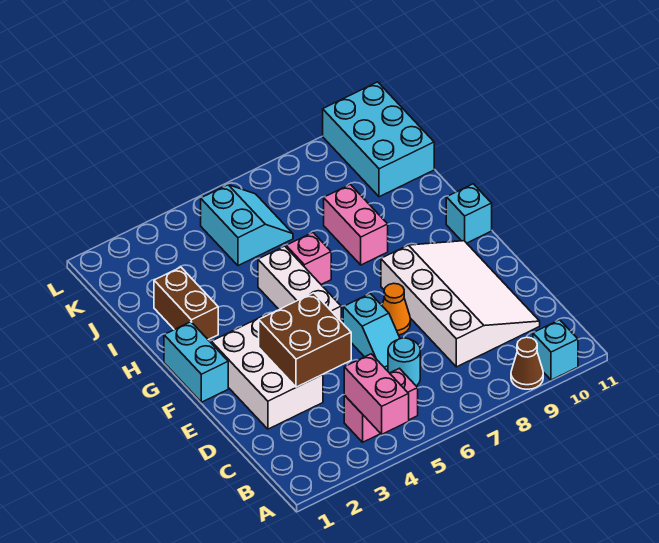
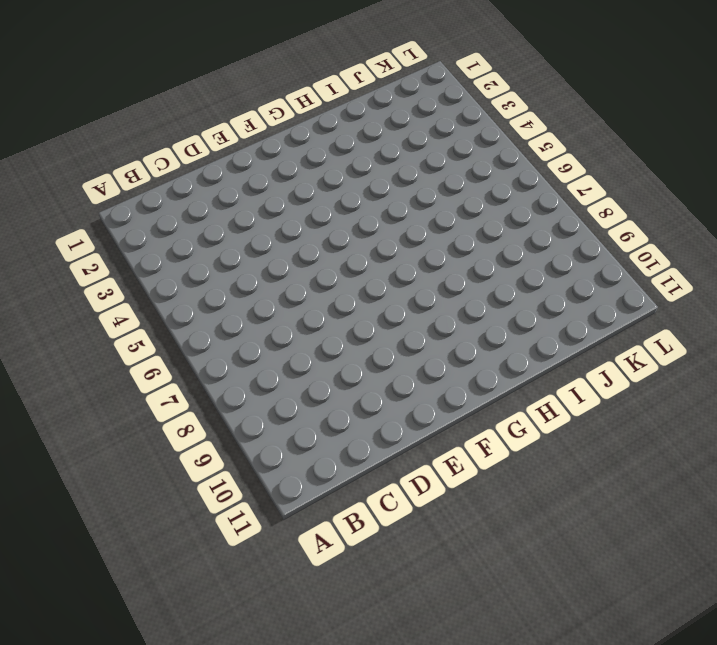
none -> brown 1x1 cone [511,337,543,389]
none -> cyan 1x1 brick [533,320,578,380]
none -> pink 1x2 brick [344,368,418,442]

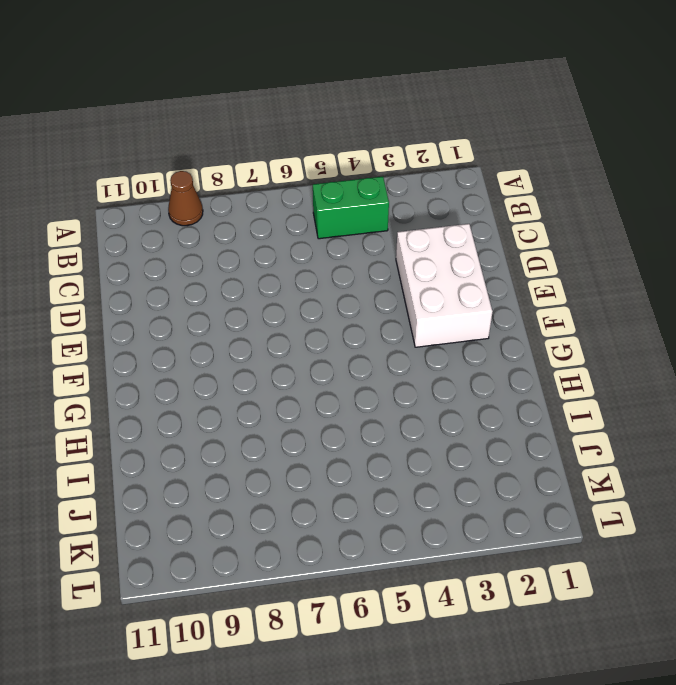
green 1x2 brick [313,177,389,239] -> pink 1x2 brick [344,368,418,442]
none -> cyan 1x1 brick [533,320,578,380]
none -> cyan 1x1 round brick [388,338,420,386]
none -> white 3x4 slope [381,241,540,367]

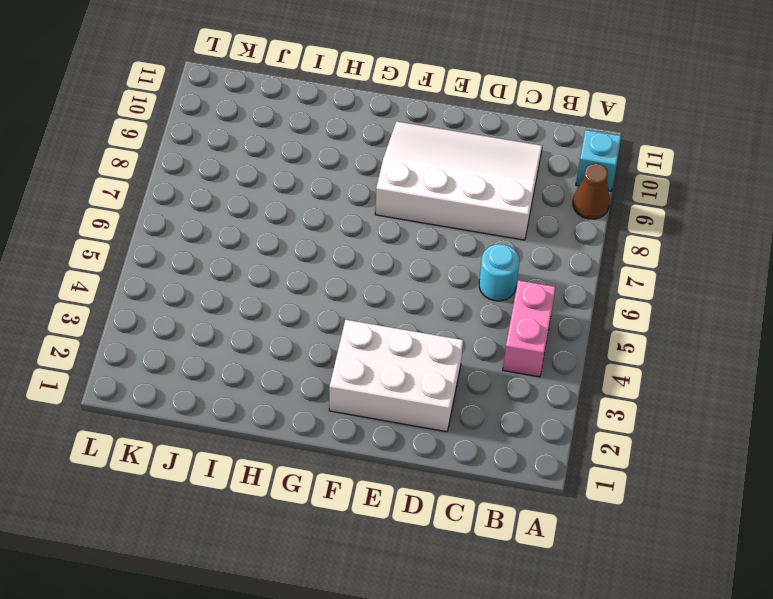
none -> cyan 1x2 slope [343,294,400,371]
none -> orange 1x1 cone [382,283,410,335]
none -> cyan 1x2 brick [164,322,228,402]

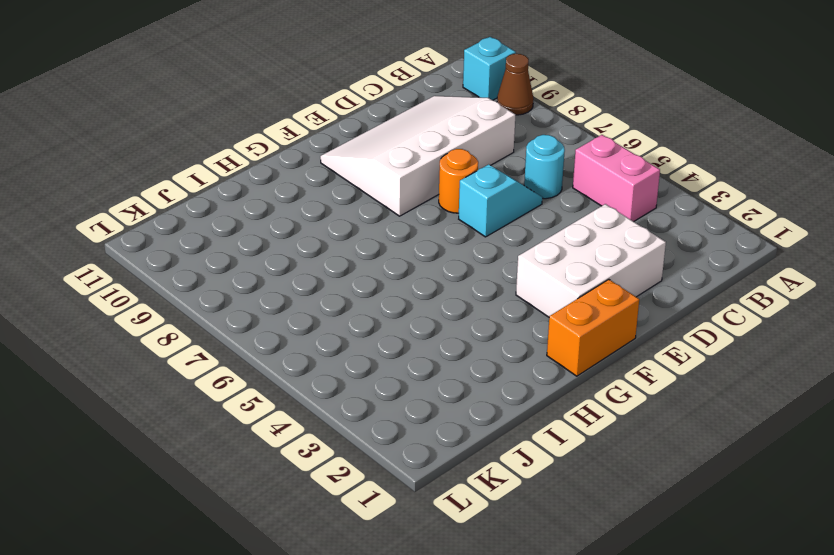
orange 1x1 round brick [439,149,478,213] -> orange 1x1 cone [382,283,410,335]
orange 1x2 brick [547,279,639,376] -> cyan 1x2 brick [164,322,228,402]
none -> white 1x3 brick [258,246,341,321]
none -> cyan 1x1 brick [446,184,492,243]
none -> brown 1x2 brick [154,267,218,340]

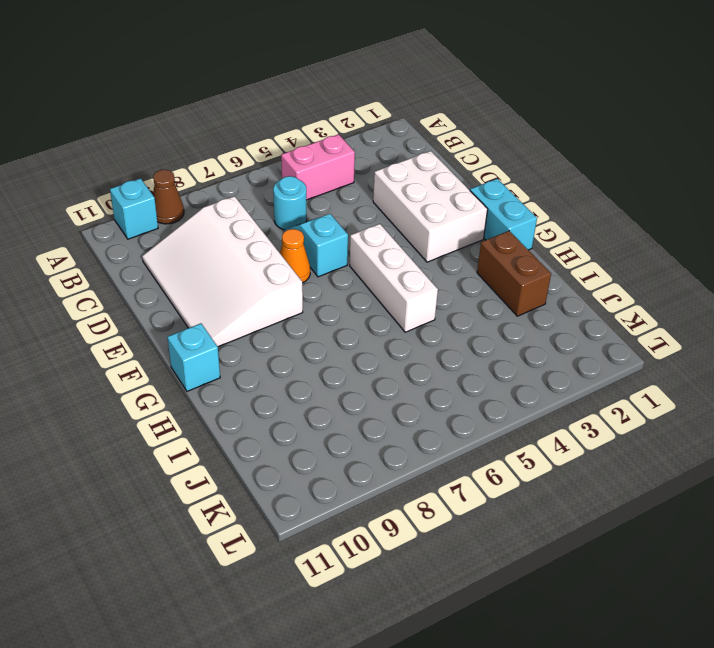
none -> pink 1x1 brick [286,233,331,284]
none -> pink 1x2 brick [324,184,388,265]
none -> cyan 2x2 slope [201,185,293,266]

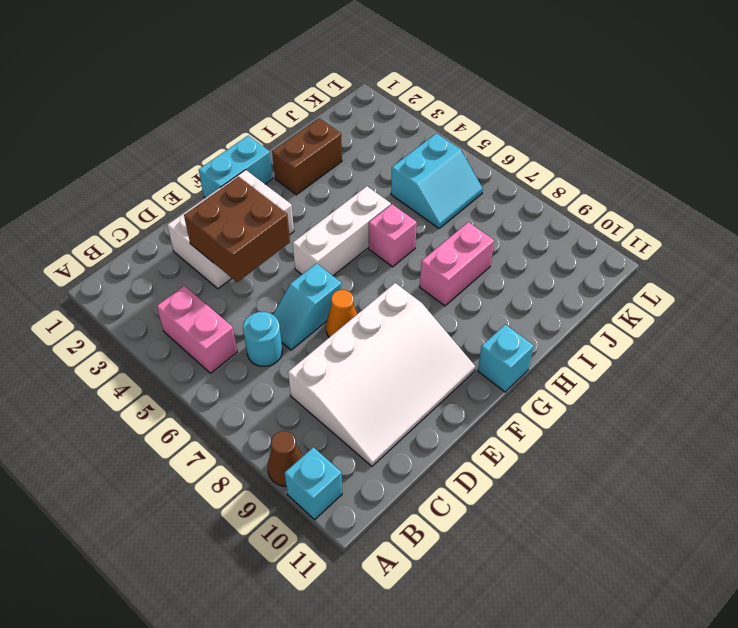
none -> cyan 2x3 brick [323,82,434,197]
none -> pink 1x2 brick [344,354,409,434]

